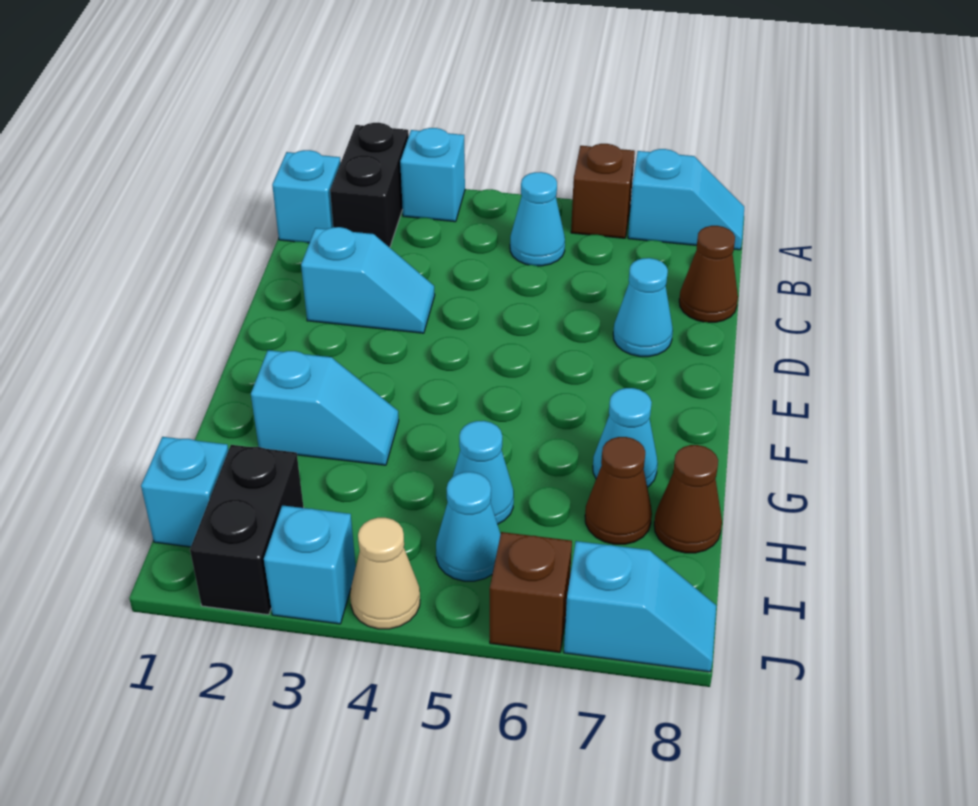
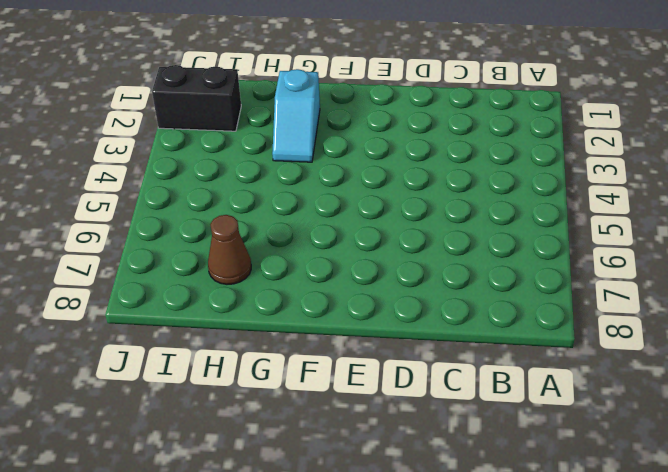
none -> black 1x2 brick [330,123,409,247]
none -> cyan 1x1 brick [400,128,465,222]
none -> brown 1x1 brick [571,144,635,238]

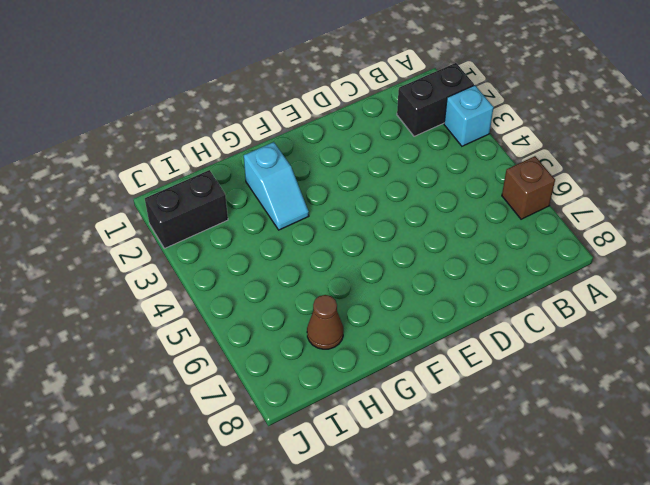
none -> cyan 1x2 slope [628,149,744,250]
none -> cyan 1x1 brick [272,150,341,243]
none -> cyan 1x1 cone [510,172,565,266]

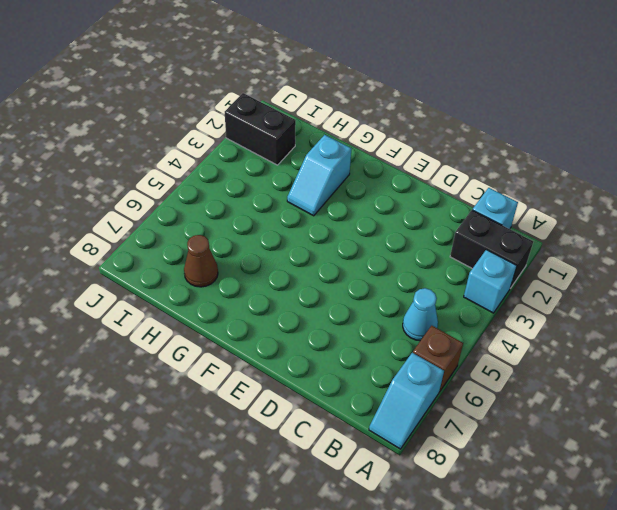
none -> brown 1x1 cone [679,226,738,322]
none -> cyan 1x2 slope [301,227,435,333]
none -> cyan 1x1 cone [613,258,673,357]

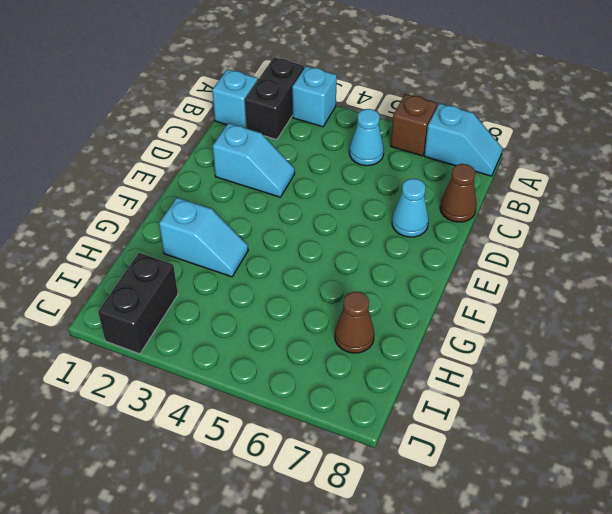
none -> cyan 1x1 cone [593,388,658,487]
none -> cyan 1x1 cone [453,421,514,524]
none -> brown 1x1 cone [654,445,722,553]

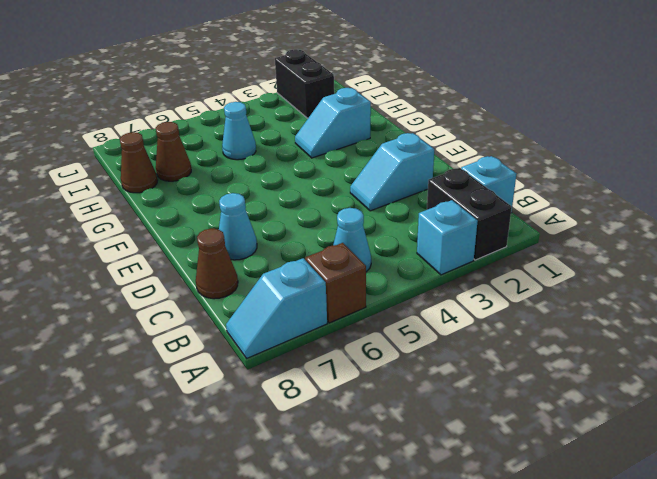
none -> cyan 1x1 cone [593,388,658,487]
none -> cyan 1x1 brick [141,437,229,547]
none -> cyan 1x1 cone [436,472,501,581]

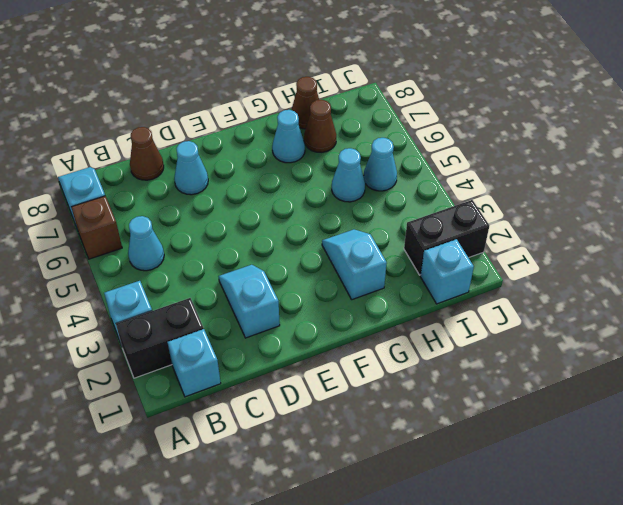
none -> cyan 1x1 brick [264,505,356,624]
none -> tan 1x1 cone [350,518,420,629]
none -> brown 1x1 brick [490,532,572,652]

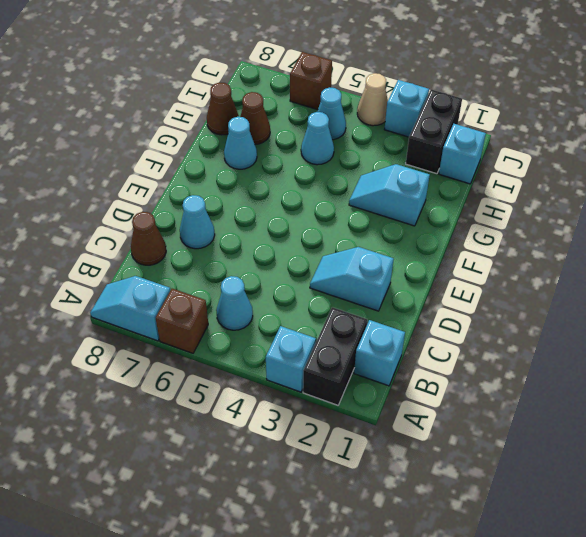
none -> cyan 1x2 slope [564,541,716,672]

